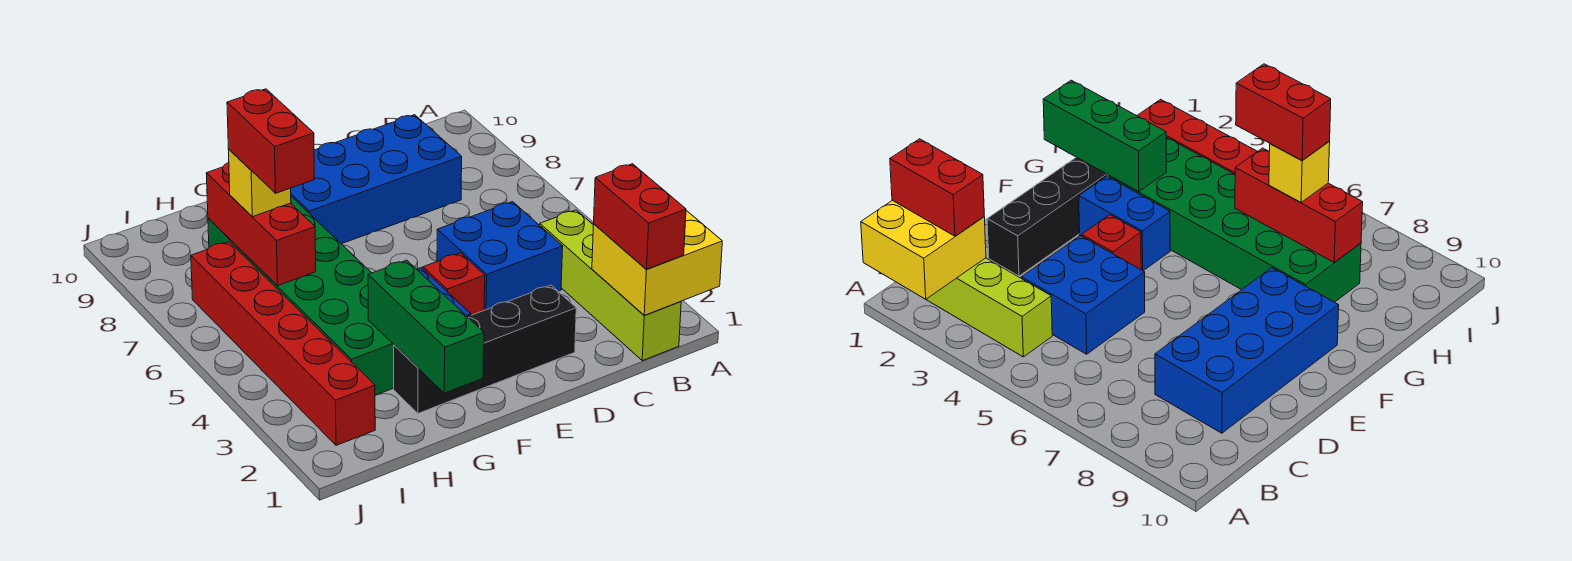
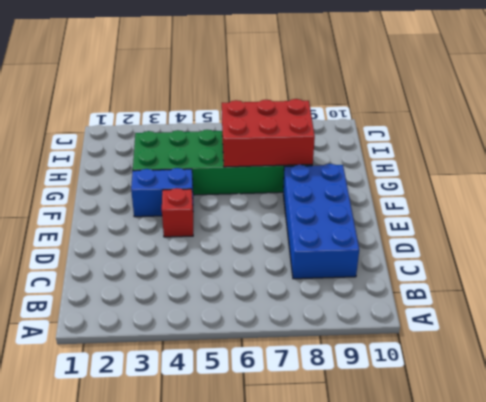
red 2x3 brick [222,99,315,167] -> red 1x3 brick [206,162,316,286]
none -> lime 1x4 brick [540,210,681,361]
none -> blue 2x2 brick [437,202,563,310]
none -> black 1x4 brick [394,285,576,413]

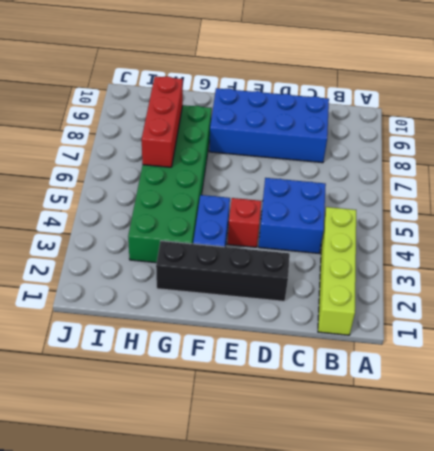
none -> red 1x6 brick [191,242,375,445]
none -> yellow 2x2 brick [592,210,722,315]
none -> green 1x3 brick [368,260,484,393]

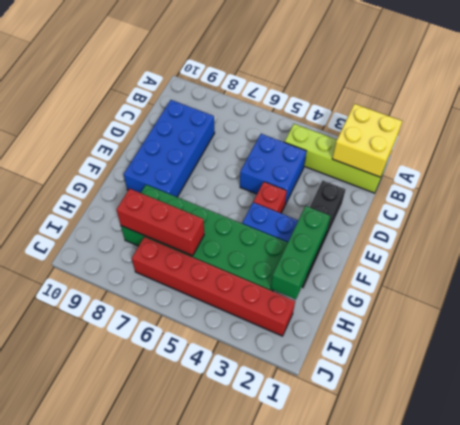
green 1x3 brick [271,206,330,299] -> green 1x3 brick turned to [368,260,484,393]
none -> red 1x2 brick [594,164,686,269]
none -> yellow 1x1 brick [228,149,291,217]
none -> red 1x2 brick [227,89,315,193]

